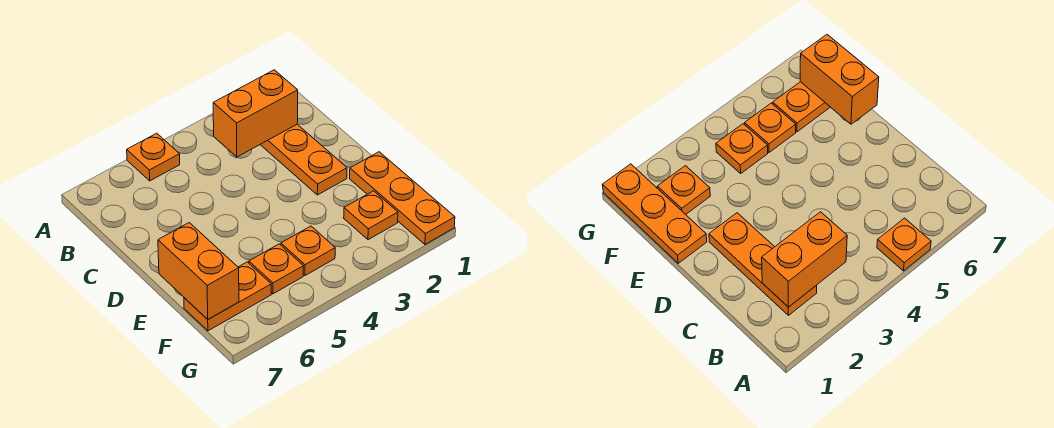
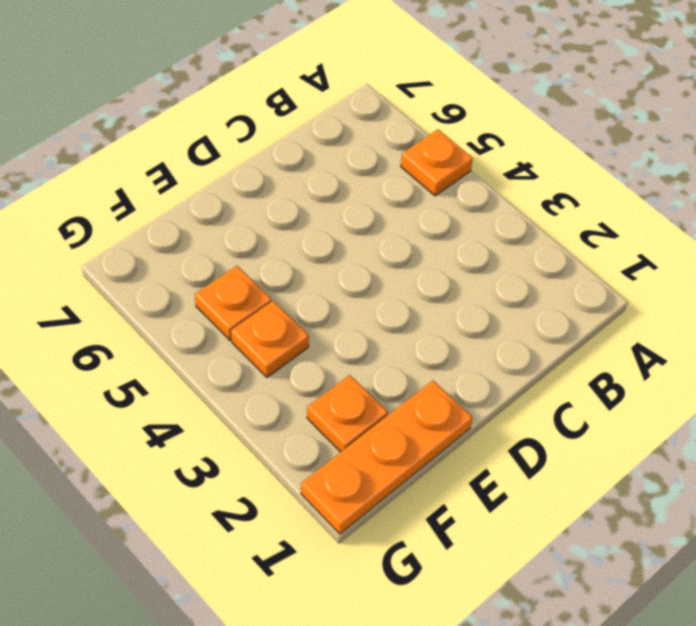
none -> orange 1x3 plate [260,124,347,195]
none -> orange 1x2 plate [184,262,271,331]

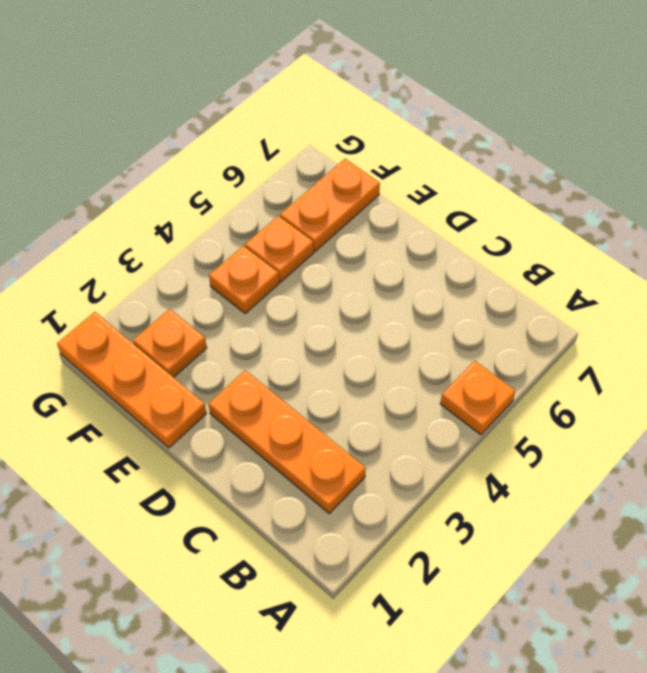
none -> orange 1x2 brick [213,70,298,157]
none -> orange 1x2 brick [158,223,239,319]

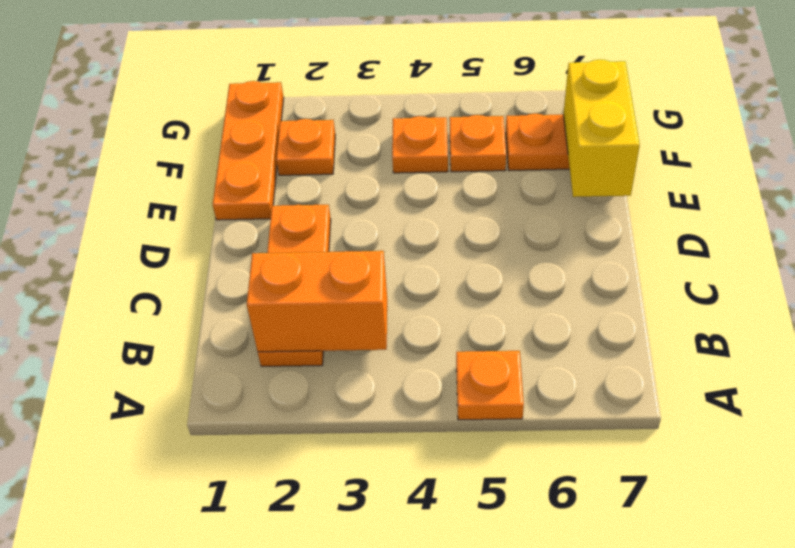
yellow 1x2 brick [563,59,640,197] -> orange 1x2 brick [158,223,239,319]

